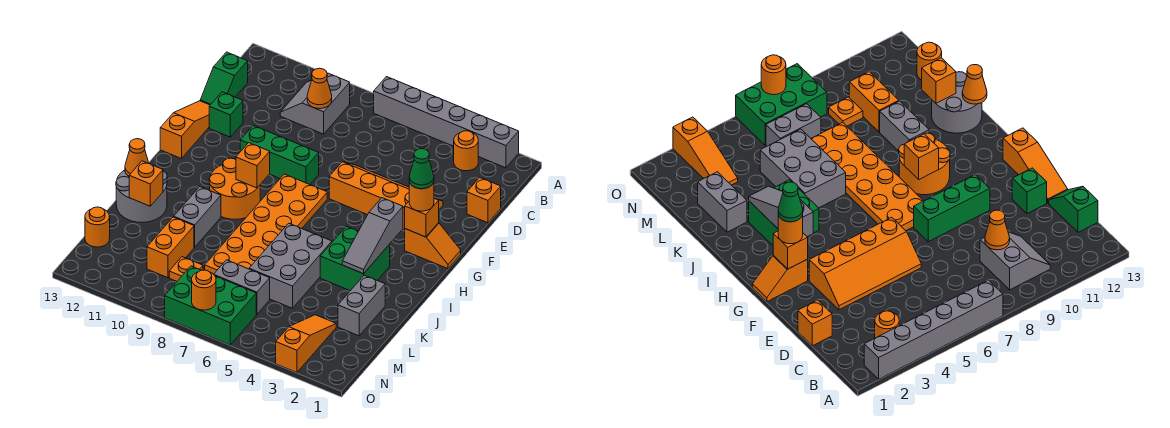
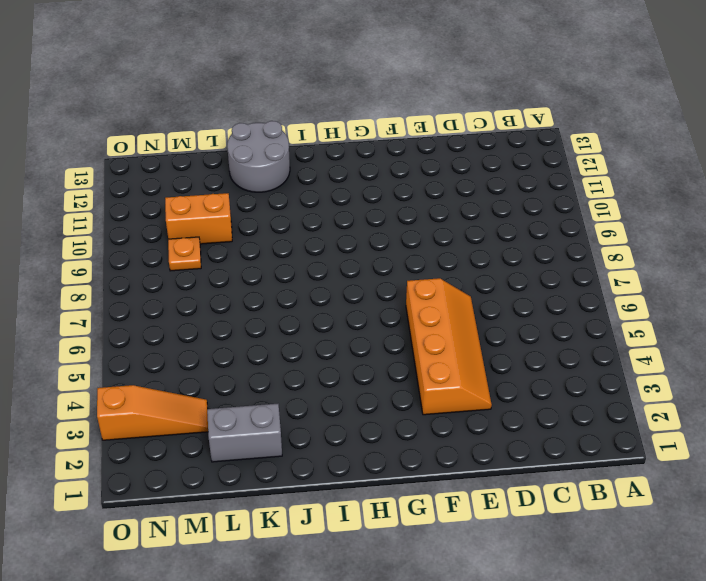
none -> grey 1x6 brick [374,77,519,168]
none -> orange 1x1 round brick [454,131,478,171]
none -> grey 2x2 slope [280,73,350,134]
none -> green 1x2 slope [200,52,248,105]

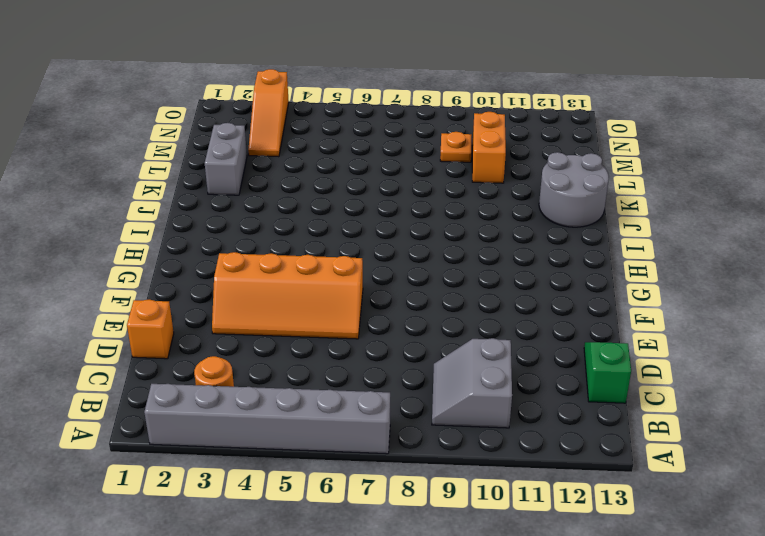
grey 2x2 slope [432,338,512,428] -> grey 2x2 slope turned to [280,73,350,134]
none -> green 1x1 brick [209,92,243,137]
none -> orange 1x3 slope [160,101,210,159]
none -> green 1x3 brick [240,126,319,184]
none -> orange 1x2 slope [405,223,461,269]

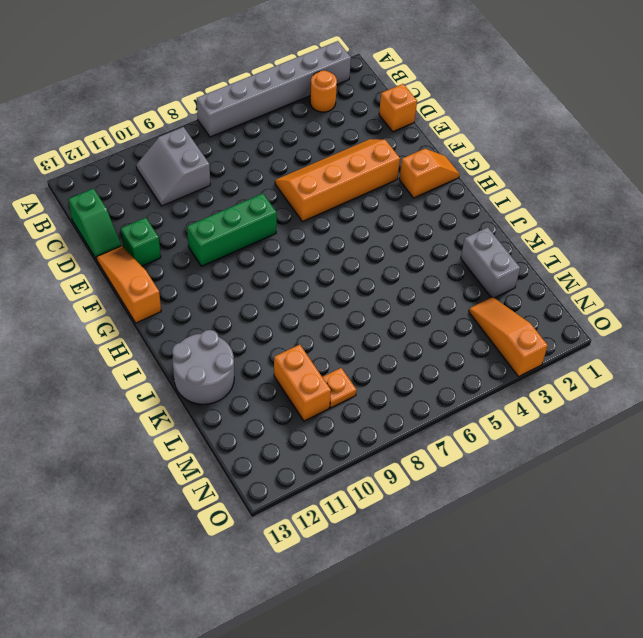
none -> orange 2x6 plate [205,174,327,274]
none -> orange 2x2 round brick [209,158,260,219]
none -> green 2x2 brick [320,226,390,291]
none -> grey 2x3 brick [249,223,332,308]

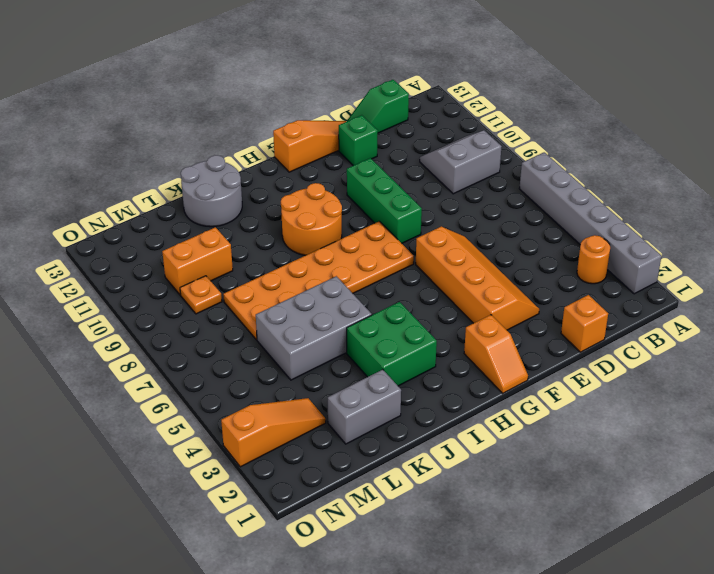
none -> grey 1x2 brick [174,187,221,247]
none -> grey 1x2 brick [214,260,270,314]
none -> orange 1x1 round brick [85,207,110,247]
none -> green 2x3 brick [165,266,256,345]

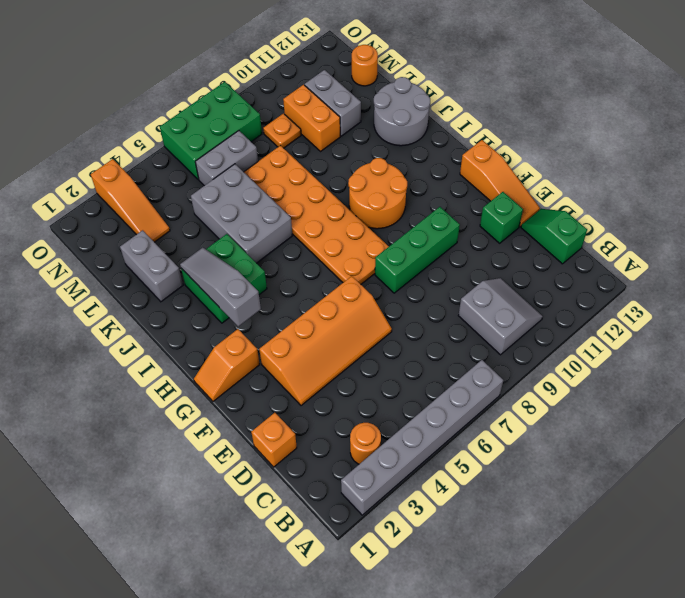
grey 1x2 brick [305,70,361,136] -> grey 1x2 brick moved to [174,187,221,247]
none -> orange 1x1 cone [307,68,332,109]
none -> orange 1x1 brick [405,198,439,237]
none -> orange 1x1 brick [236,143,270,188]
none -> orange 1x1 cone [125,139,149,176]

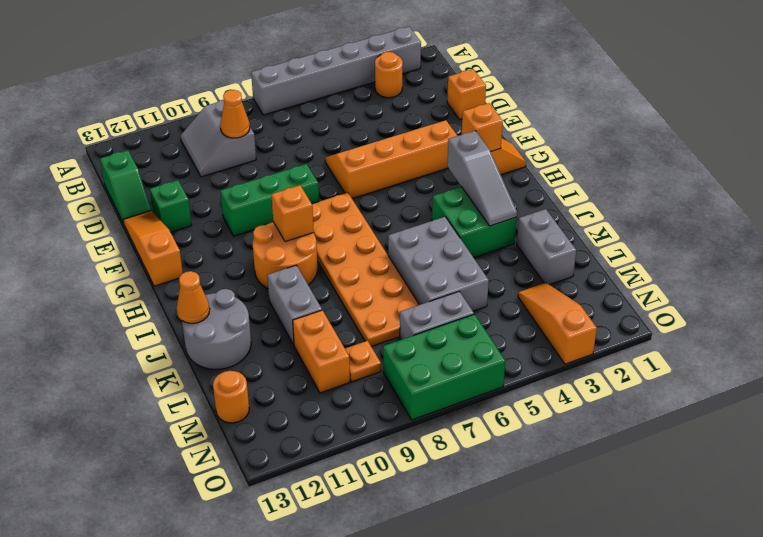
none -> orange 1x1 brick [129,161,163,206]
none -> orange 1x1 round brick [192,270,216,310]
none -> orange 1x1 round brick [409,182,434,211]
none -> green 1x1 cone [409,149,434,189]

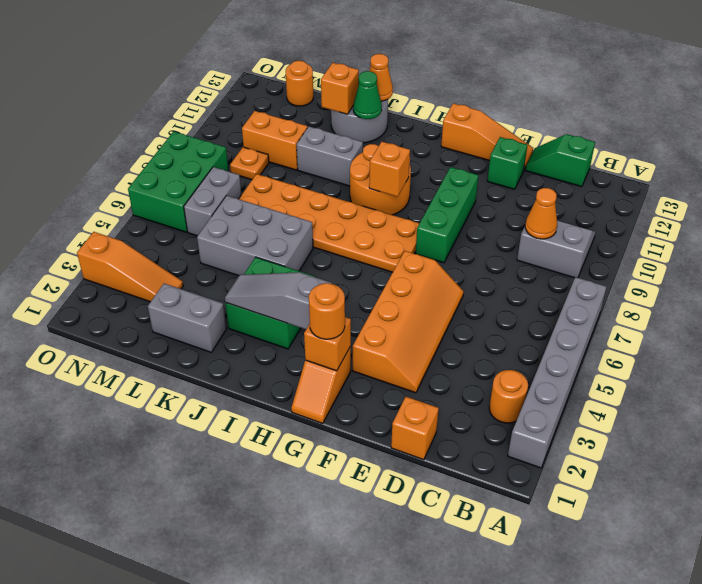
green 1x1 cone [353,71,382,119] -> green 1x1 cone moved to [409,149,434,189]
none -> orange 1x1 round brick [192,270,216,310]

